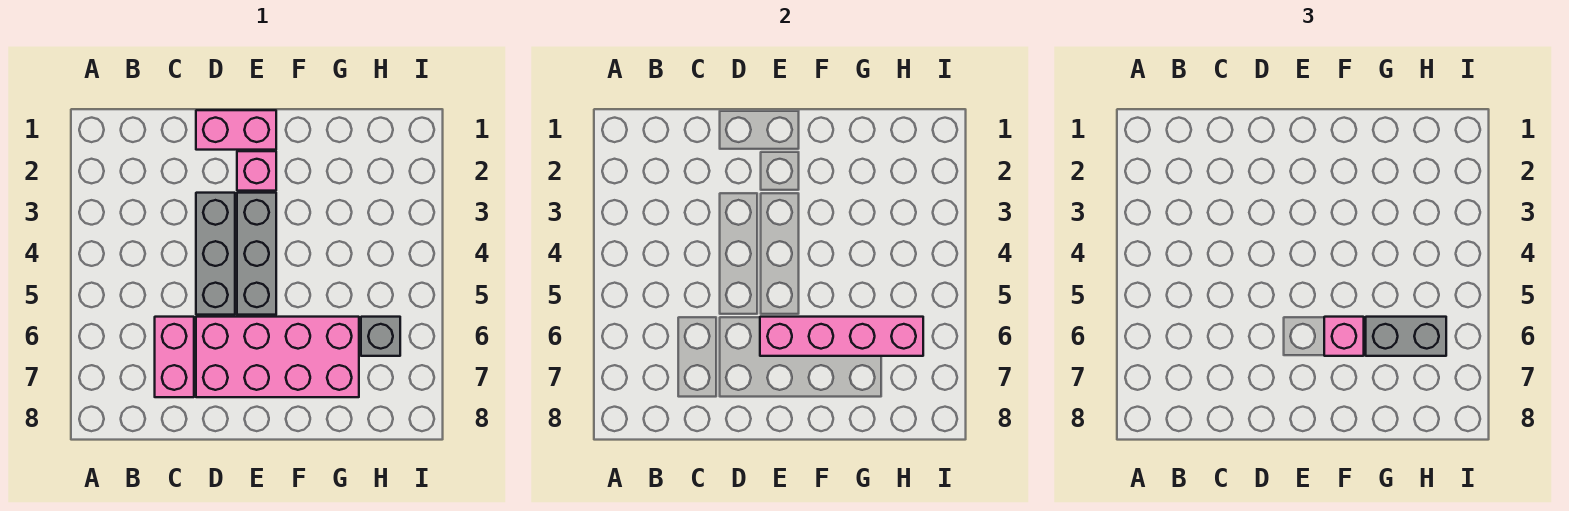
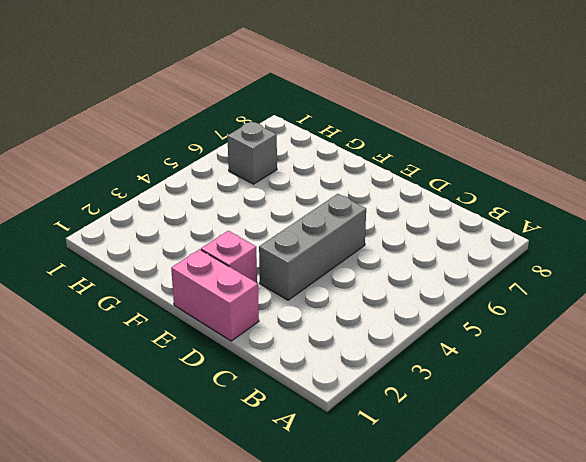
none -> pink 1x2 brick [155,317,194,397]
none -> pink 2x4 brick [196,317,359,397]

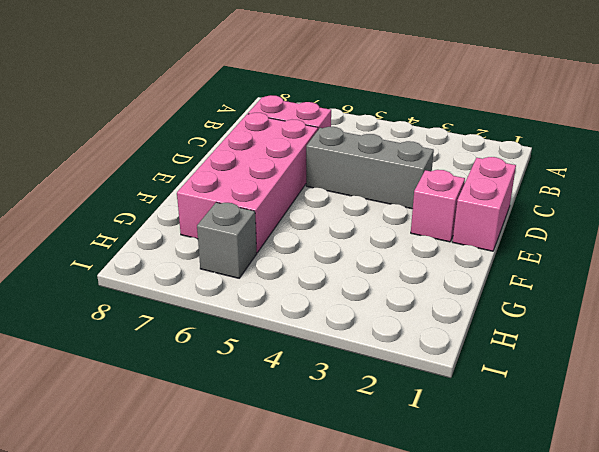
none -> grey 1x3 brick [237,193,276,315]
none -> pink 1x4 brick [760,317,923,356]

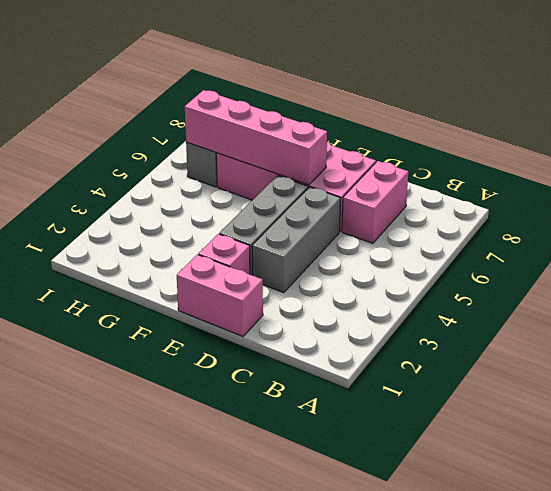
none -> pink 1x1 brick [1324,317,1364,356]
none -> grey 1x2 brick [1366,317,1446,356]

